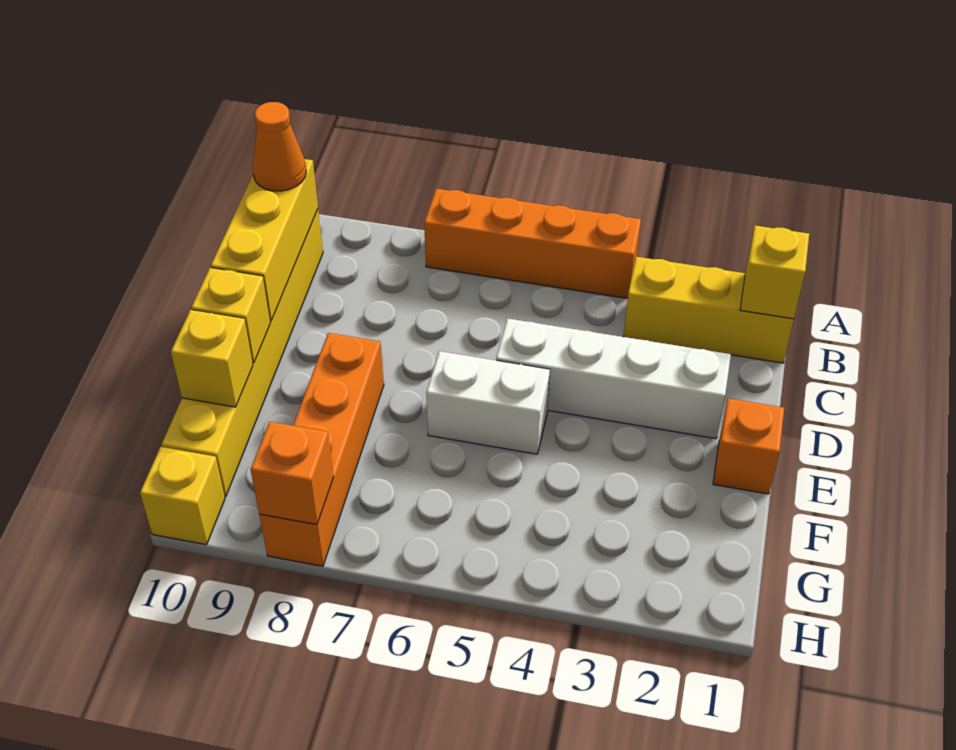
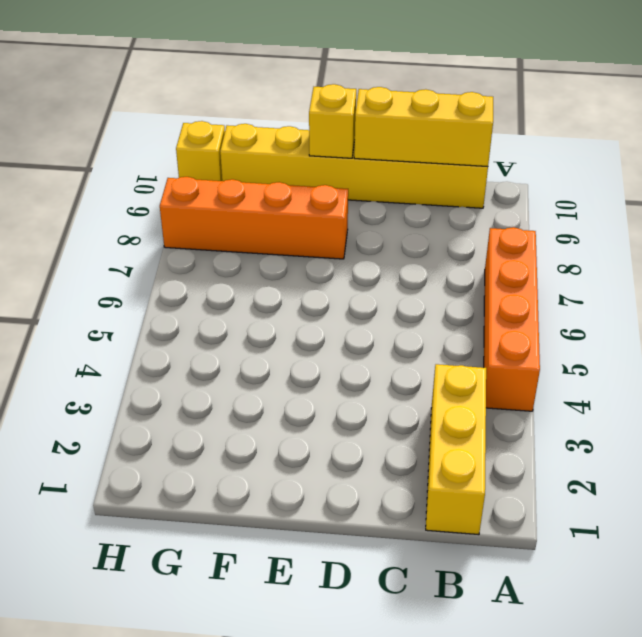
none -> white 1x4 brick [496,318,731,439]
none -> orange 1x1 brick [713,398,784,494]
none -> white 1x2 brick [426,351,550,454]

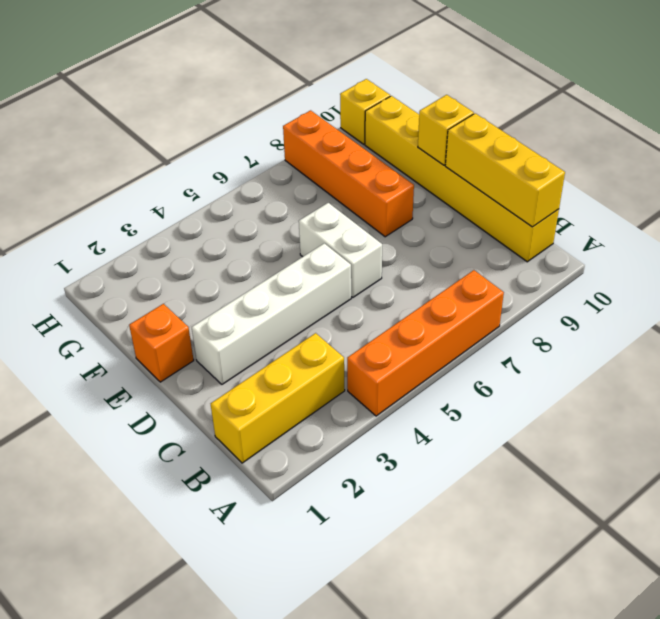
white 1x2 brick [299,203,382,297] -> white 1x2 brick turned to [426,351,550,454]
none -> yellow 1x1 brick [740,226,809,319]
none -> yellow 1x1 brick [171,310,253,407]
none -> orange 1x1 brick [251,422,334,525]

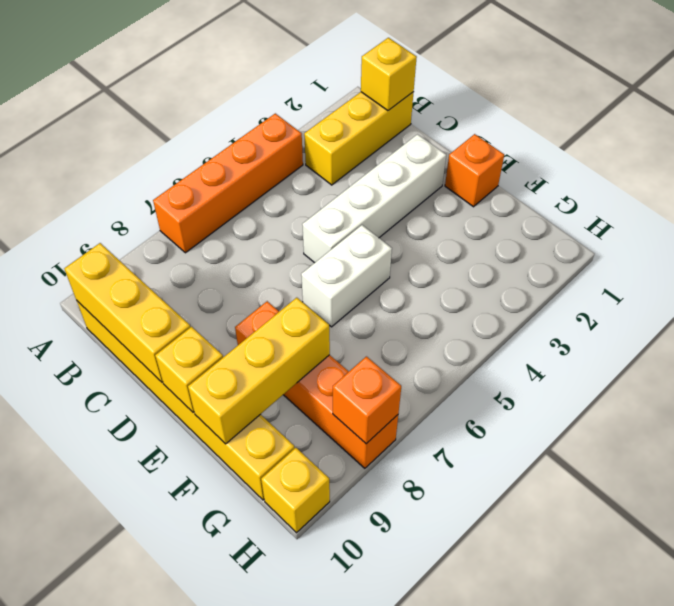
yellow 1x3 brick [188,298,330,444] -> yellow 1x1 brick [171,310,253,407]
none -> orange 1x1 cone [252,102,306,191]

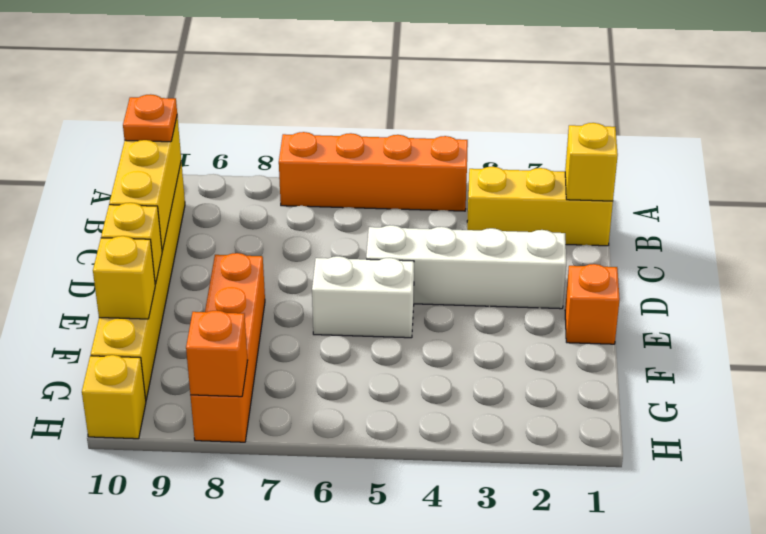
orange 1x1 plate [123,94,177,142] -> orange 1x1 cone [252,102,306,191]

